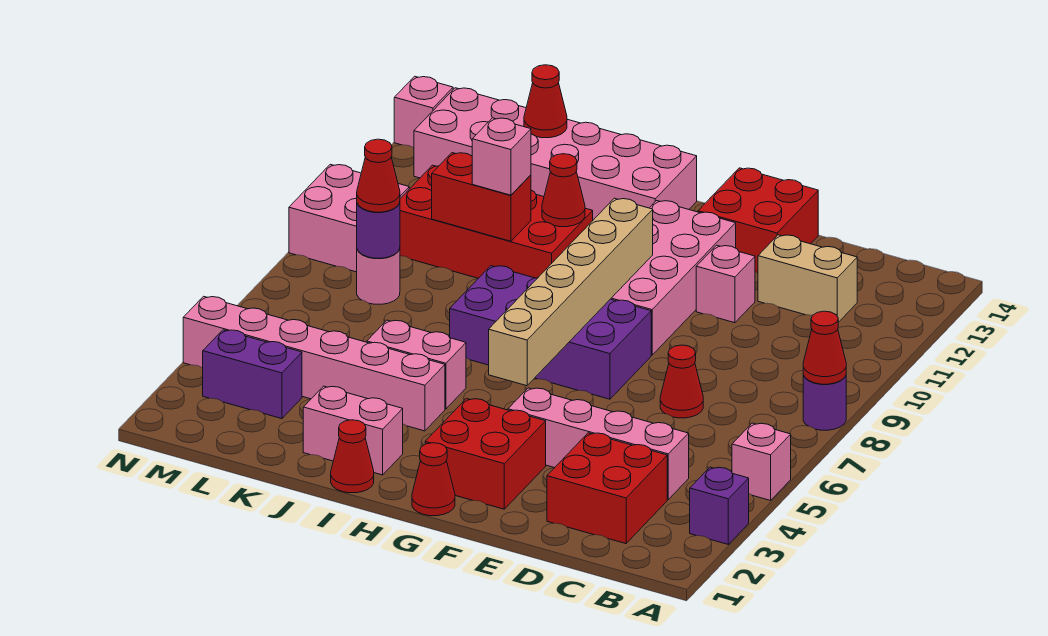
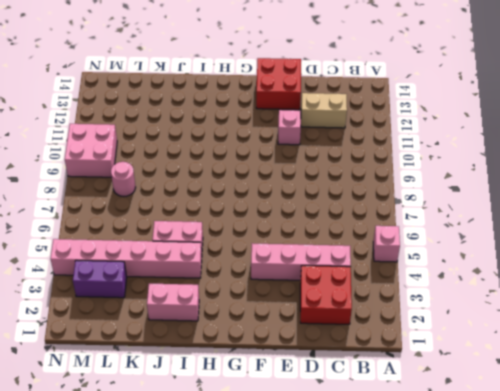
none -> purple 1x1 brick [690,467,749,544]
none -> purple 1x1 round brick [803,375,846,430]
none -> red 1x1 cone [660,345,703,418]
none -> red 2x2 brick [425,399,546,509]

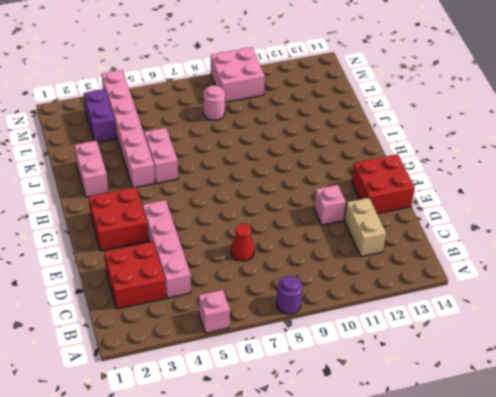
none -> purple 1x1 brick [690,467,749,544]
none -> purple 2x4 brick [450,266,651,399]
none -> pink 2x4 brick [611,201,736,355]
none -> red 1x1 cone [412,443,455,516]

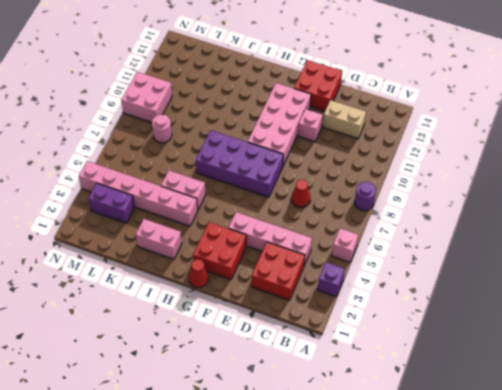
none -> pink 2x6 brick [414,88,697,220]
none -> red 1x1 cone [331,420,374,493]
none -> red 2x4 brick [400,165,593,278]
none -> pink 1x1 brick [394,76,453,148]

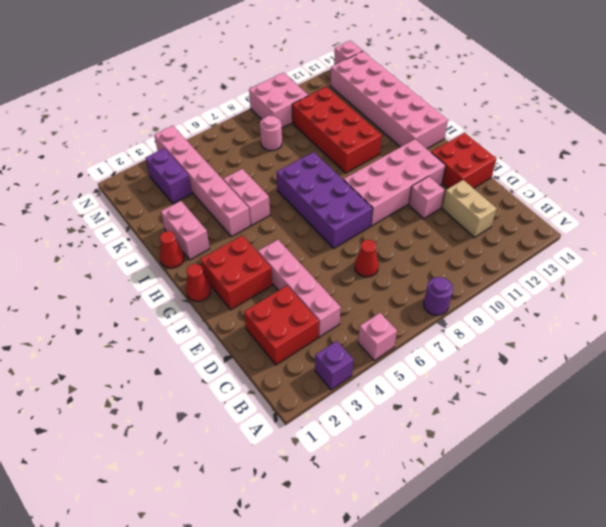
none -> red 1x1 cone [803,311,846,384]
none -> tan 1x6 brick [489,198,653,386]
none -> red 1x1 cone [542,154,585,227]
none -> red 1x2 brick [432,153,531,241]

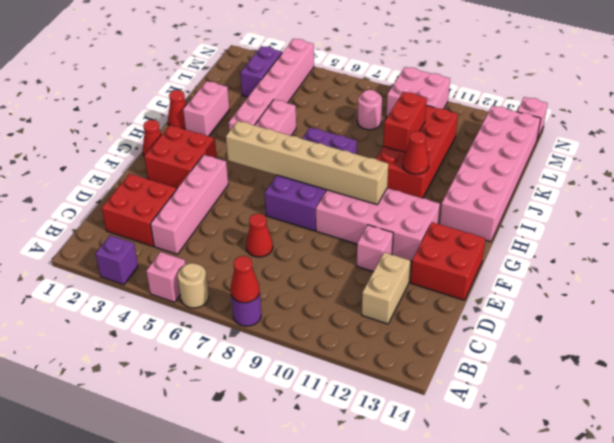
tan 1x1 round brick [178,263,209,308] -> none
none -> red 1x1 cone [524,65,567,138]
none -> purple 1x1 round brick [357,203,400,258]
none -> pink 1x1 brick [472,118,531,195]
none -> red 1x1 cone [357,139,400,212]

